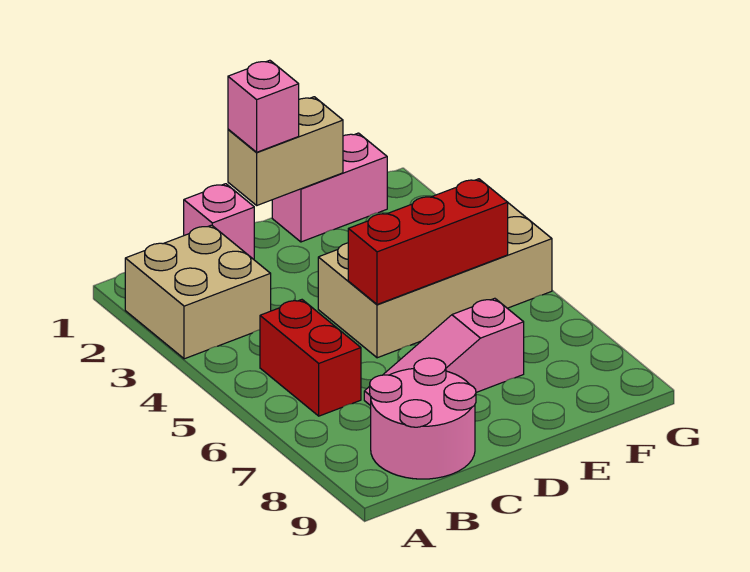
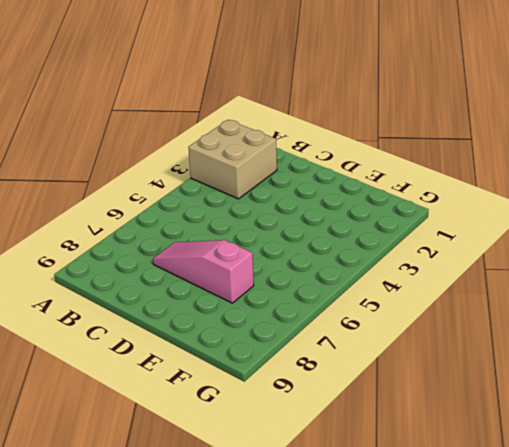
none -> red 1x2 brick [260,300,361,416]
none -> pink 2x2 round brick [370,358,476,479]

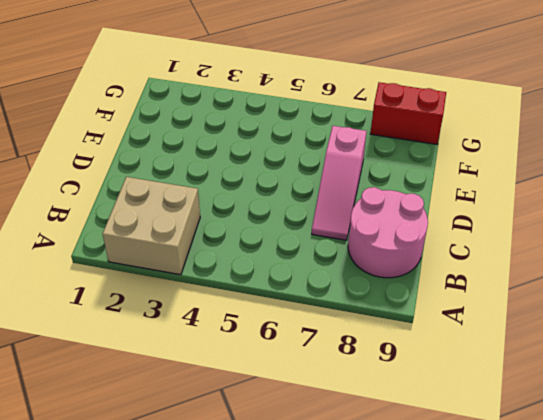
red 1x2 brick [371,82,446,144] -> red 1x2 brick moved to [260,300,361,416]
none -> pink 1x1 brick [184,184,254,259]
none -> tan 2x4 brick [318,203,552,358]

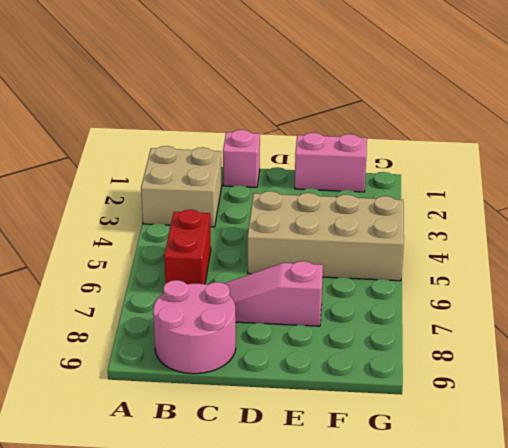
none -> tan 1x2 brick [228,97,343,205]
none -> red 1x3 brick [348,179,508,305]

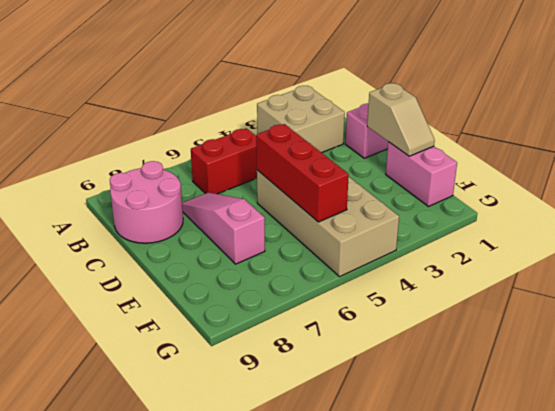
tan 1x2 slope [367,83,435,156] -> tan 1x2 brick [228,97,343,205]
none -> pink 1x1 brick [228,60,299,152]

